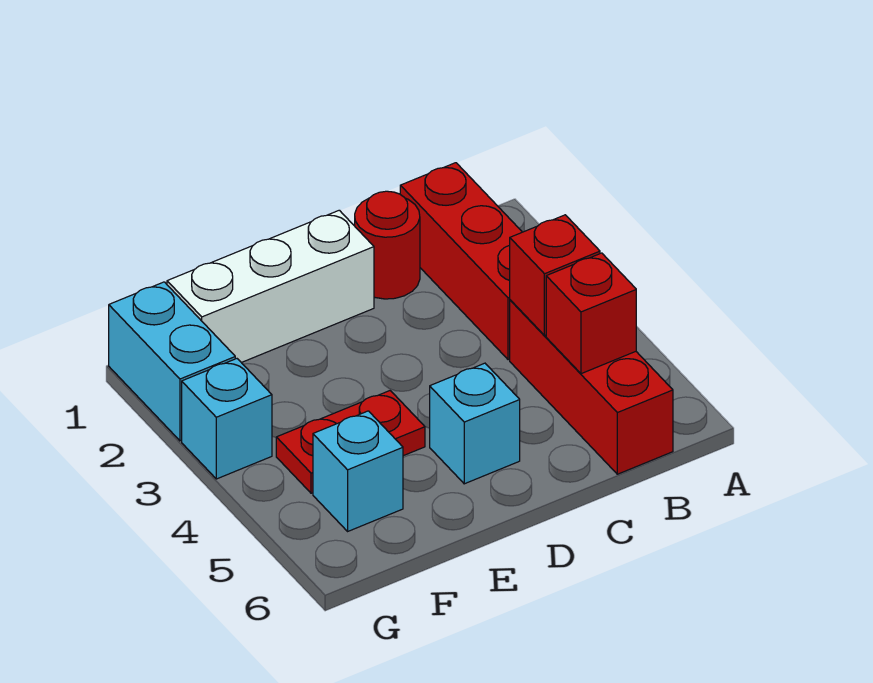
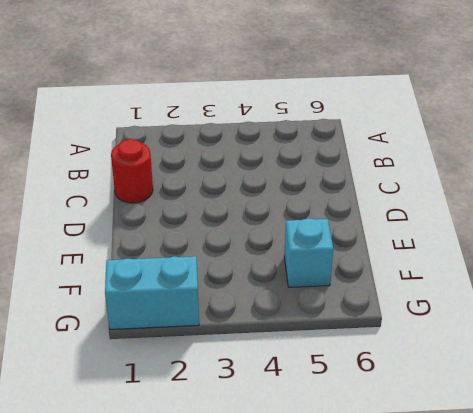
none -> red 1x3 brick [400,163,522,360]
none -> red 1x3 brick [510,300,673,474]

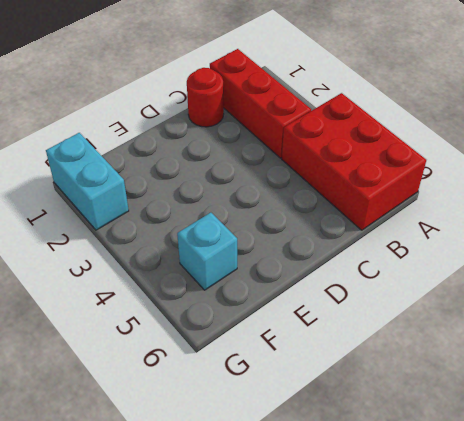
red 2x3 brick [282,93,426,230] -> red 1x3 brick [510,300,673,474]
none -> white 1x3 brick [167,210,374,363]
none -> cyan 1x1 brick [430,363,520,484]

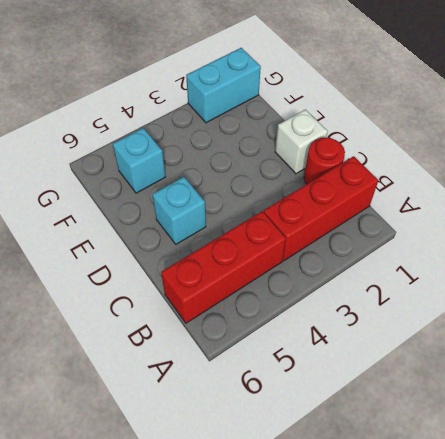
white 1x1 brick [275,110,328,174] -> white 1x3 brick [167,210,374,363]
none -> red 1x2 plate [276,391,425,493]
none -> cyan 1x1 brick [182,359,272,479]

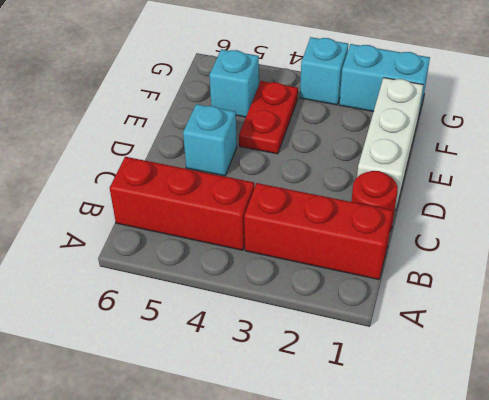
none -> red 1x1 brick [510,215,600,335]
none -> red 1x1 brick [546,253,636,374]

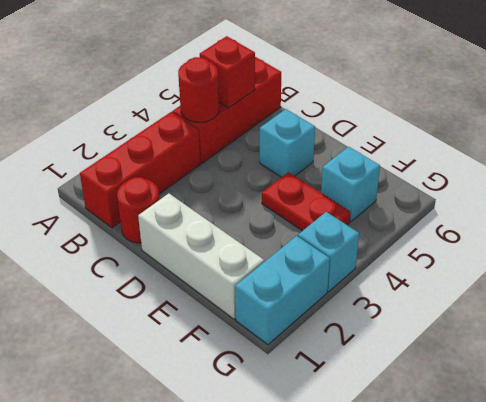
red 1x1 round brick [178,57,219,122] -> red 1x1 brick [510,215,600,335]

